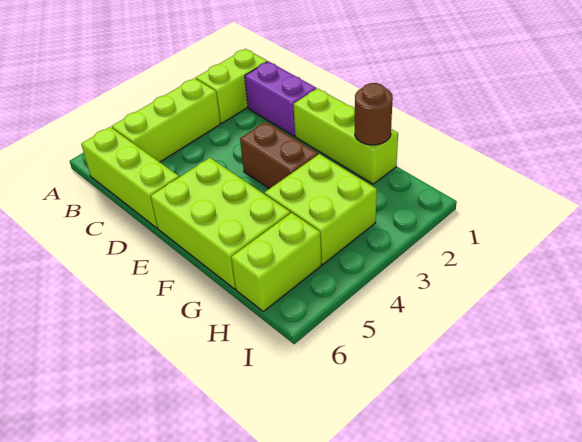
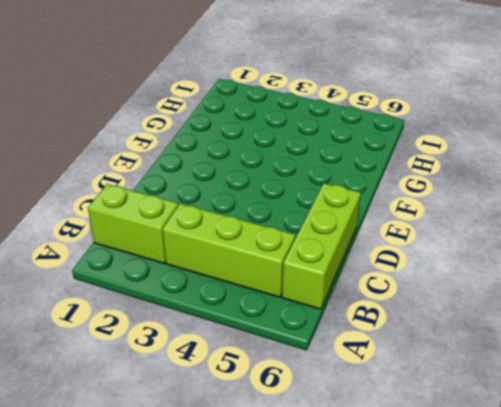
none -> purple 1x2 brick [245,61,316,136]
none -> lime 1x3 brick [293,88,398,184]

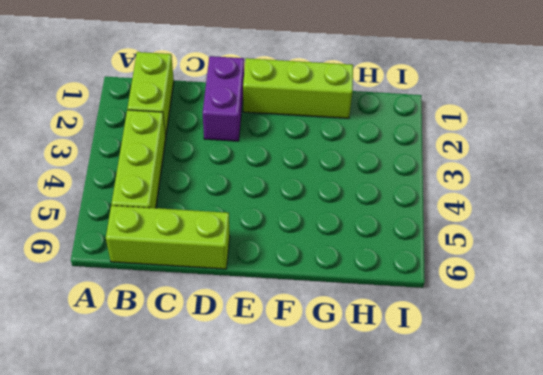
purple 1x2 brick [203,56,244,141] -> purple 1x2 brick turned to [245,61,316,136]
none -> brown 1x2 brick [240,122,318,189]
none -> lime 2x3 brick [151,158,290,289]

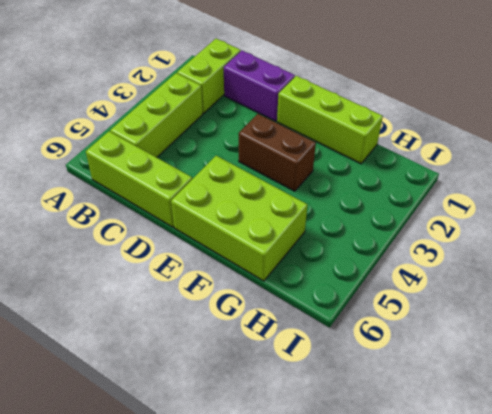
none -> lime 2x2 brick [265,154,377,264]
none -> lime 1x2 brick [231,213,321,311]

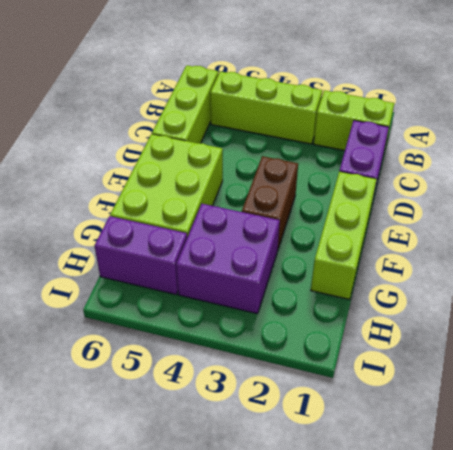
purple 2x2 brick [176,204,280,314] -> lime 2x2 brick [265,154,377,264]
purple 1x2 brick [95,216,187,294] -> lime 1x2 brick [231,213,321,311]
none -> brown 1x1 round brick [355,83,393,145]

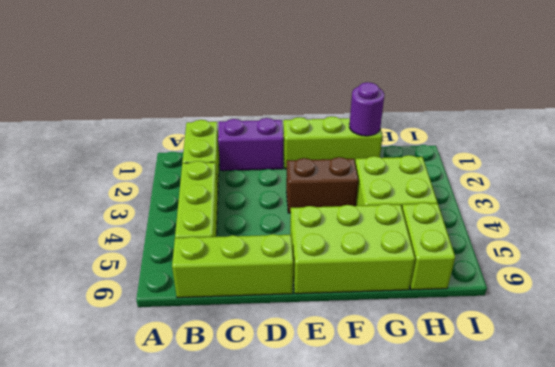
purple 1x1 round brick [349,82,384,136] -> brown 1x1 round brick [355,83,393,145]

